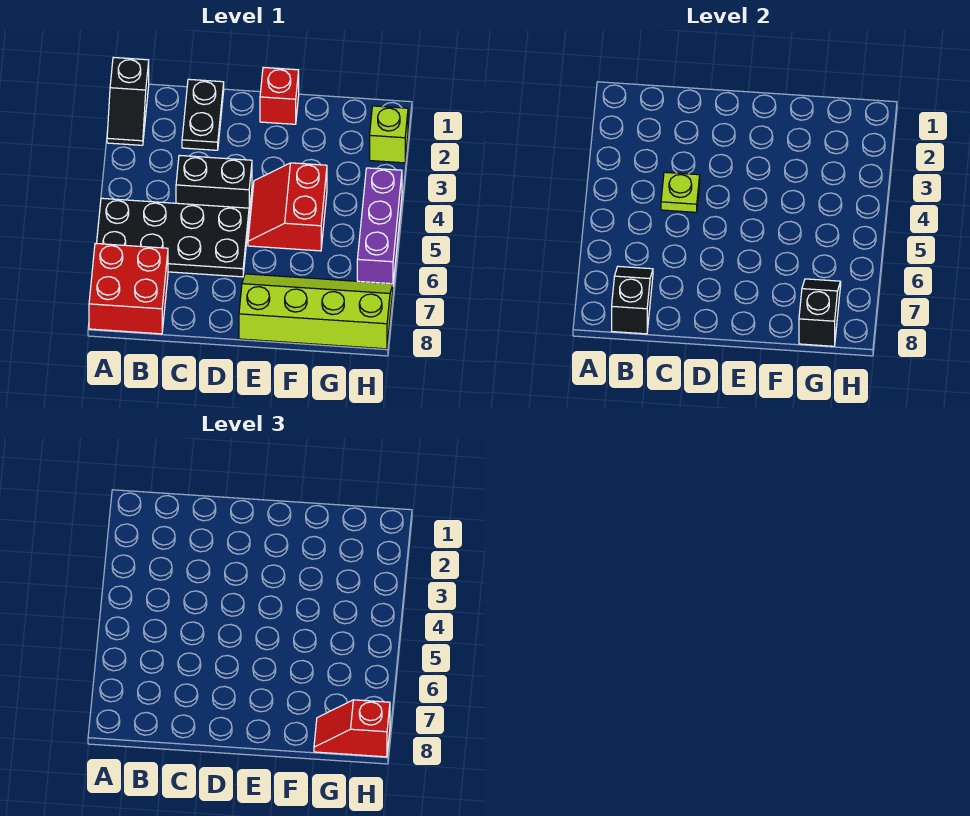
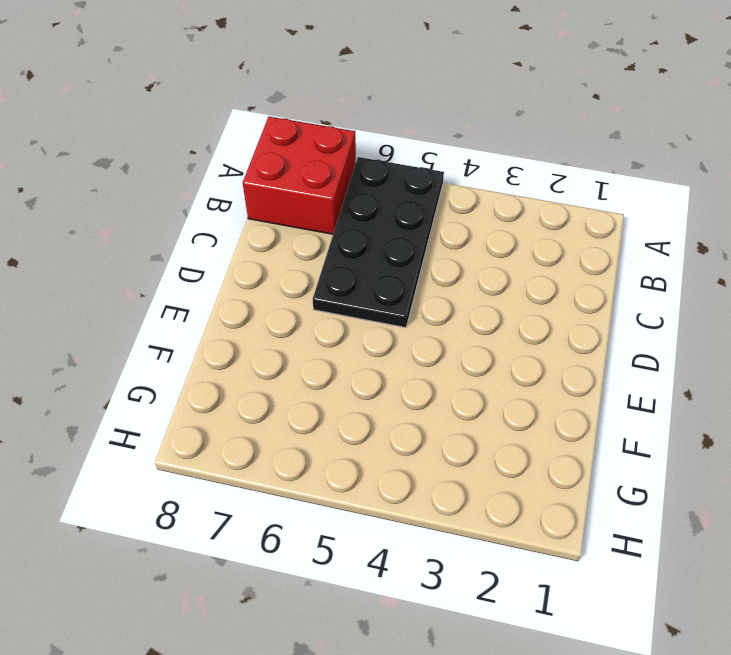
none -> black 1x2 slope [107,57,149,145]
none -> black 1x2 plate [182,79,224,150]
none -> black 1x2 brick [176,155,252,212]

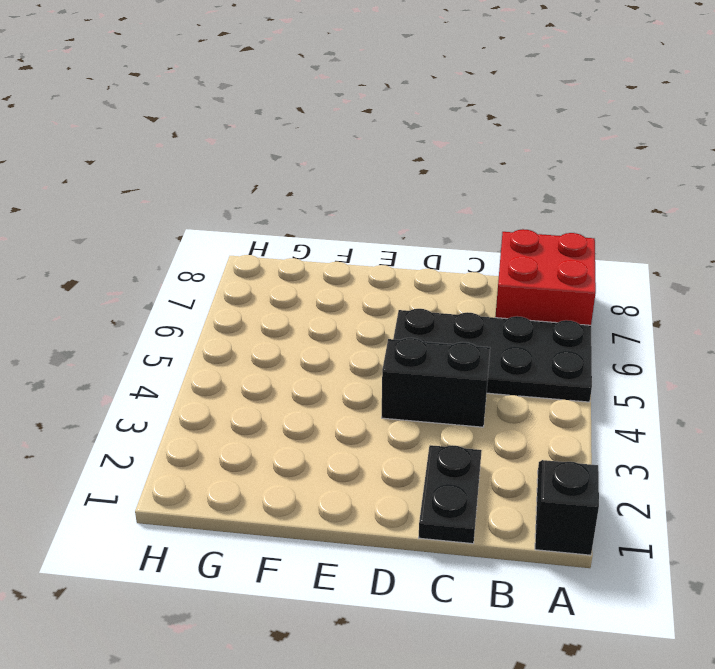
none -> red 1x1 brick [260,67,299,124]
none -> red 2x2 slope [248,163,327,251]
none -> lime 2x4 slope [239,274,393,349]

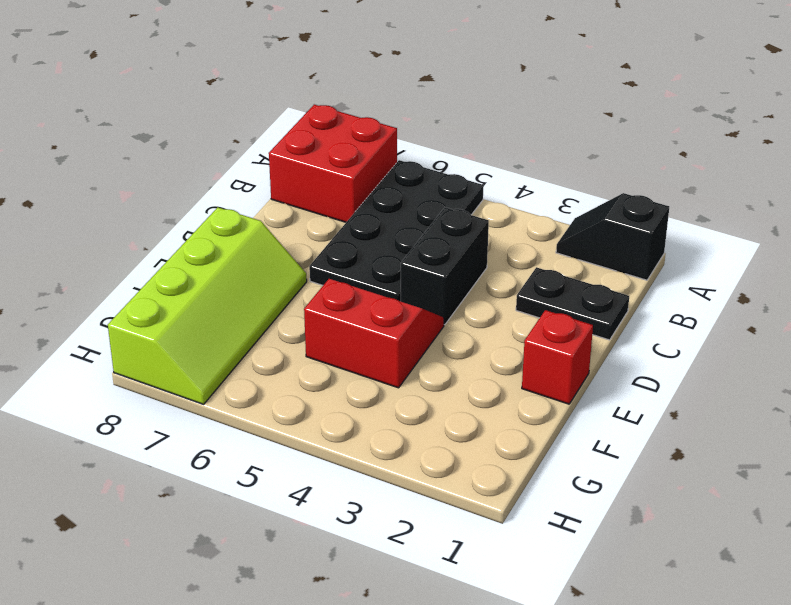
none -> lime 1x1 brick [370,106,408,163]
none -> purple 1x3 brick [357,168,402,284]
none -> black 1x2 slope [612,266,653,334]

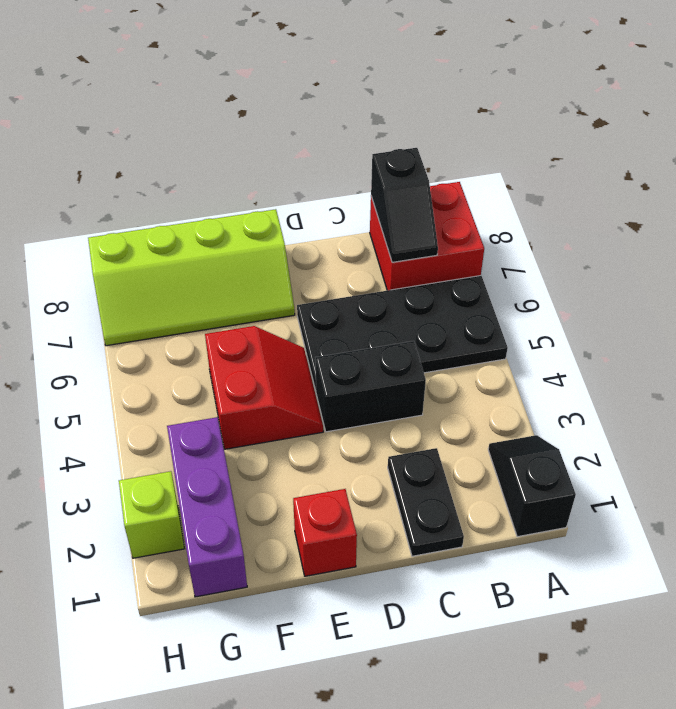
purple 1x3 brick [167,417,247,597] -> purple 1x3 brick moved to [357,168,402,284]
none -> lime 1x1 plate [661,172,700,212]
none -> black 1x2 slope [799,279,841,346]
none -> red 1x2 slope [314,700,390,757]

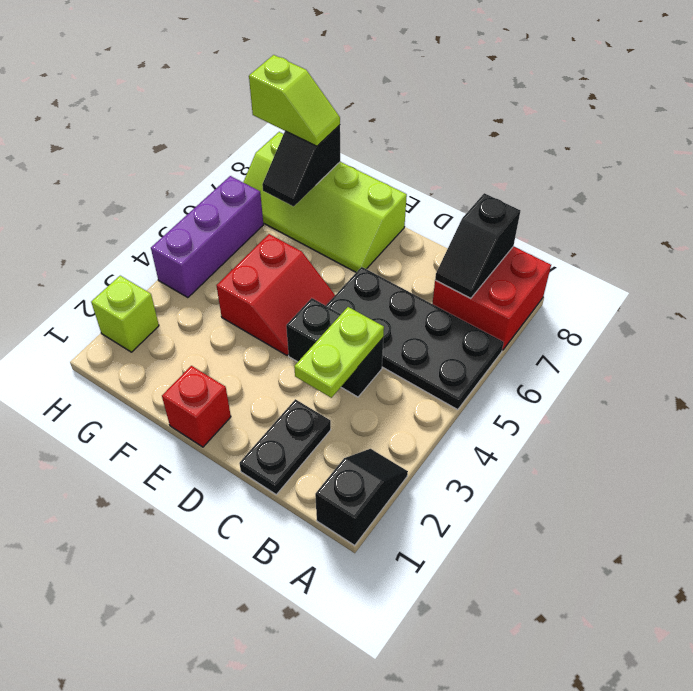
lime 1x2 plate [294,307,384,398] -> lime 1x1 plate [661,172,700,212]
lime 1x2 slope [249,55,340,146] -> red 1x2 slope [314,700,390,757]

